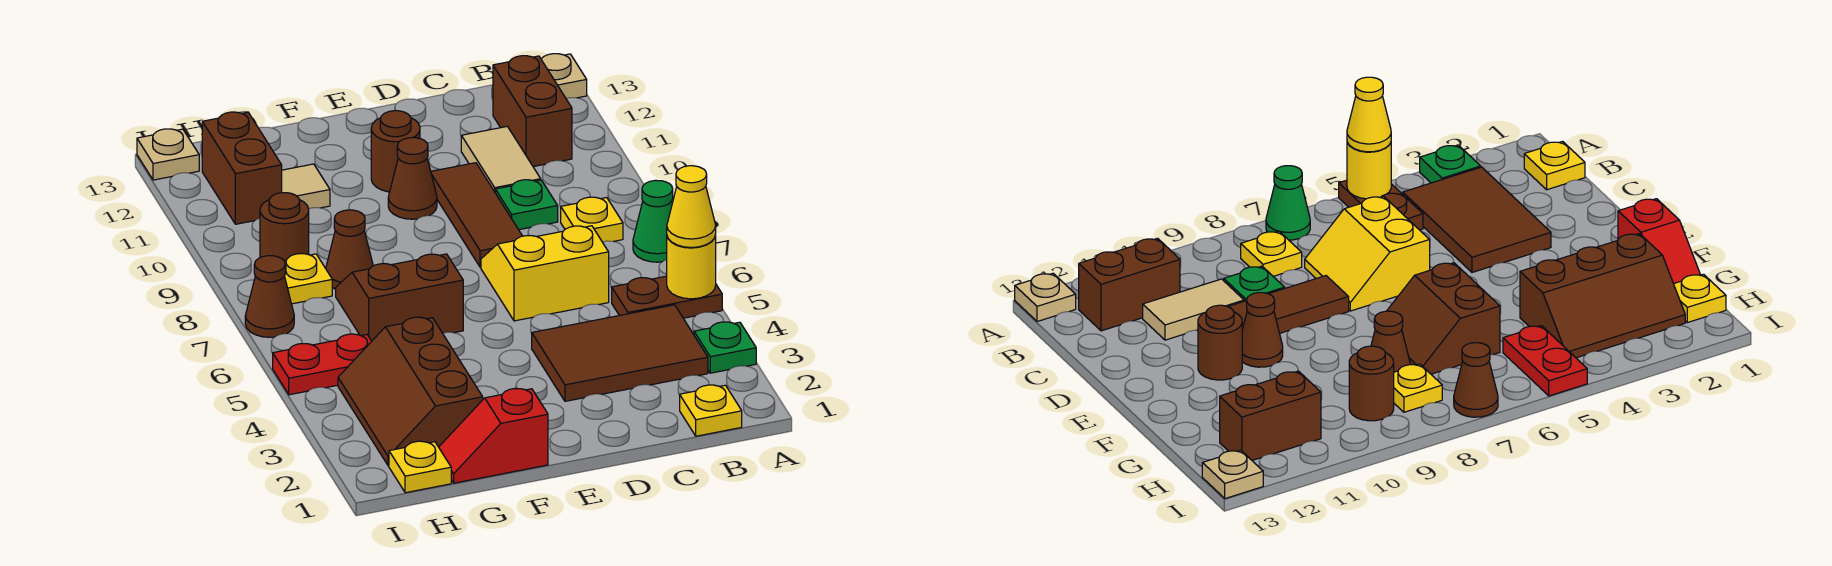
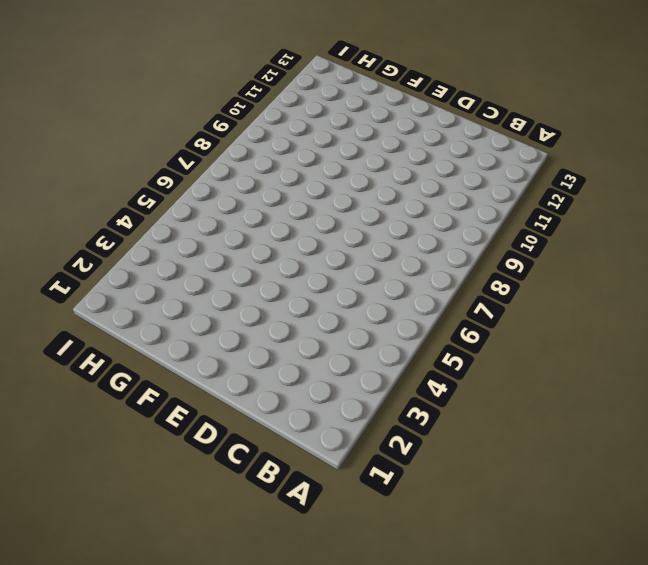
none -> green 1x1 plate [694,322,756,373]
none -> brown 1x2 plate [612,276,722,318]
none -> green 1x1 cone [633,180,673,262]

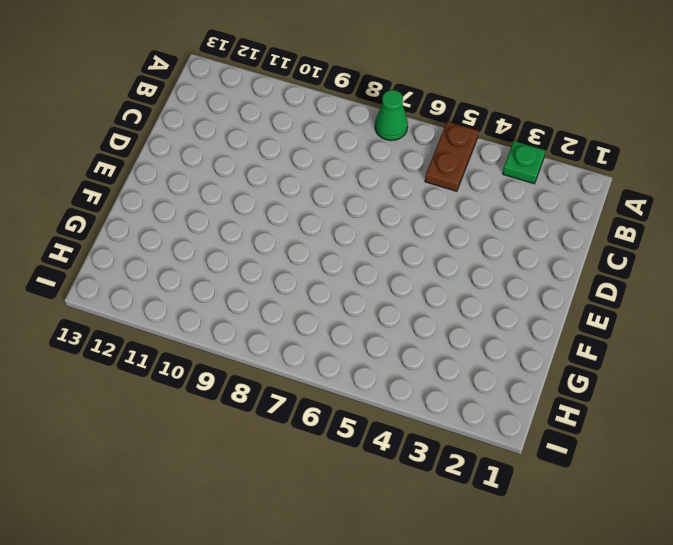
none -> tan 1x1 plate [541,54,587,98]
none -> yellow 1x1 plate [680,385,742,436]
none -> brown 2x3 tile [532,305,708,401]

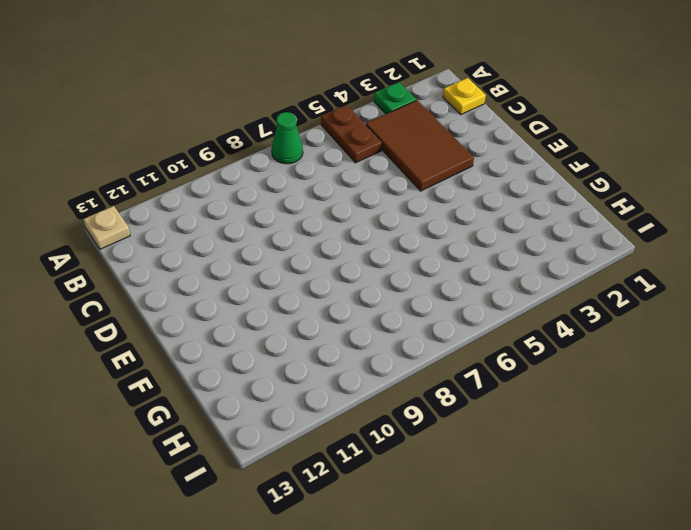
none -> yellow 1x1 plate [561,197,623,242]
none -> brown 1x2 brick [493,56,572,167]
none -> yellow 2x2 slope [481,226,609,321]

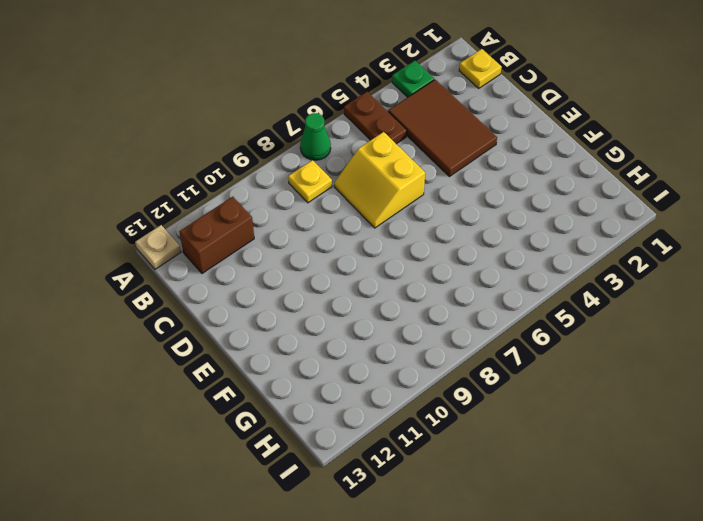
none -> green 1x1 plate [495,180,558,230]
none -> tan 1x2 tile [461,126,541,192]
none -> brown 1x3 tile [431,163,522,267]

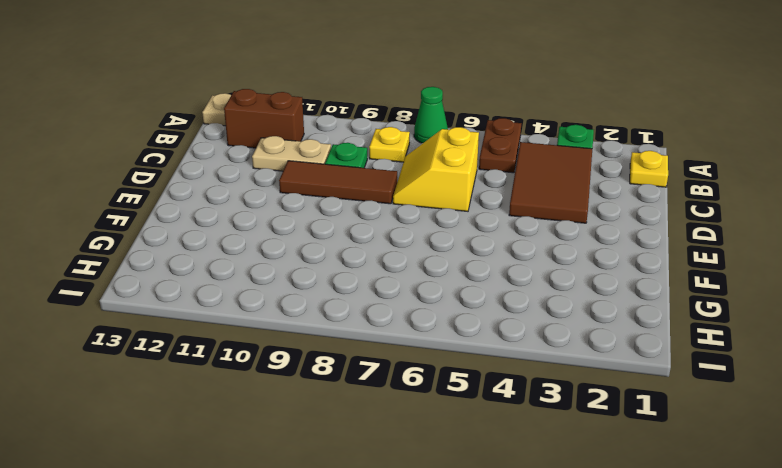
tan 1x2 plate [252,136,331,171] -> tan 1x2 tile [461,126,541,192]
none -> brown 1x1 cone [388,138,437,219]
none -> brown 1x1 round brick [371,111,420,192]
none -> red 1x2 slope [439,388,548,483]

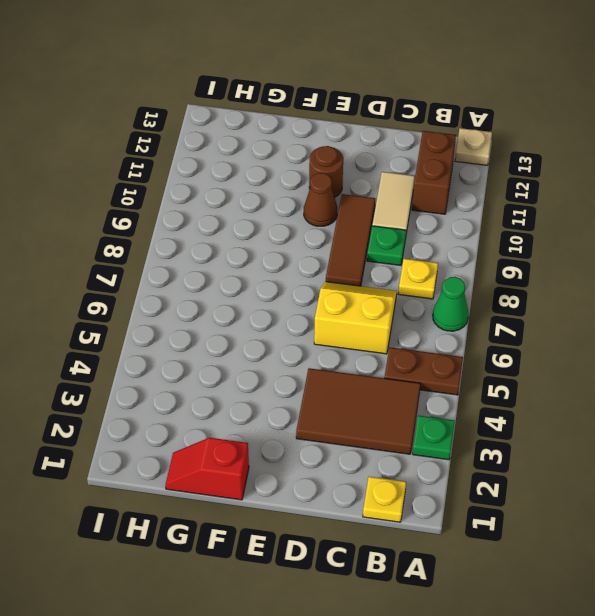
none -> brown 2x2 slope [336,254,463,341]
none -> brown 2x3 slope [338,317,483,466]
none -> brown 1x1 cone [326,210,373,289]

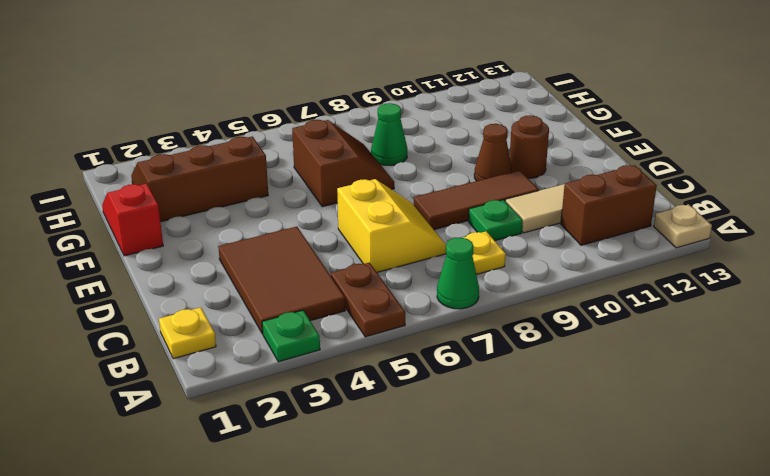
green 1x1 cone [371,103,407,165] -> brown 1x1 cone [326,210,373,289]
none -> tan 1x1 tile [282,164,330,209]
none -> yellow 1x1 plate [389,441,451,493]
none -> red 1x2 plate [273,334,372,395]

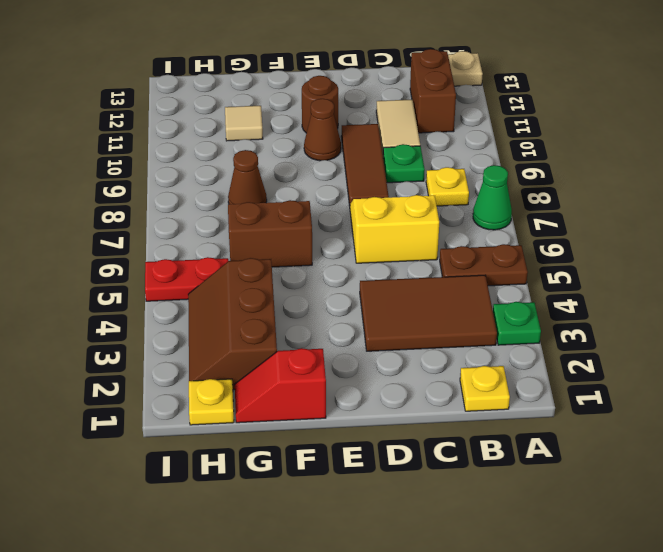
none -> yellow 1x1 plate [284,254,332,304]
none -> brown 1x1 round brick [260,193,309,260]
none -> brown 1x2 brick [202,112,282,224]

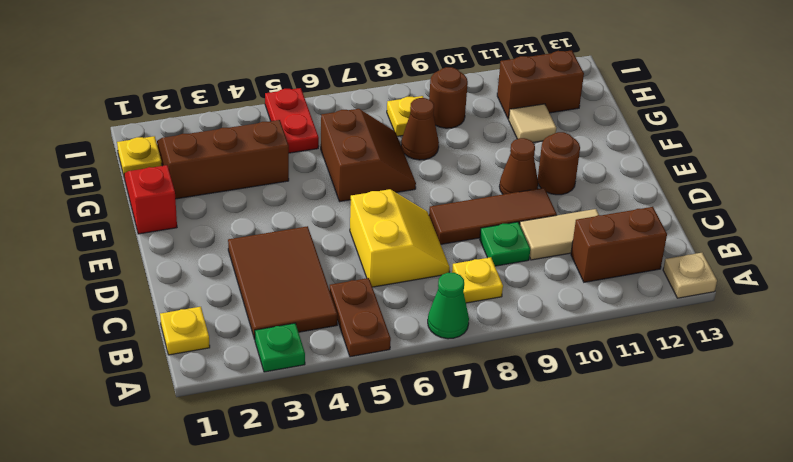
none -> brown 1x1 cone [245,256,294,337]
none -> tan 1x1 plate [137,129,199,180]
none -> yellow 1x1 round brick [667,235,716,299]

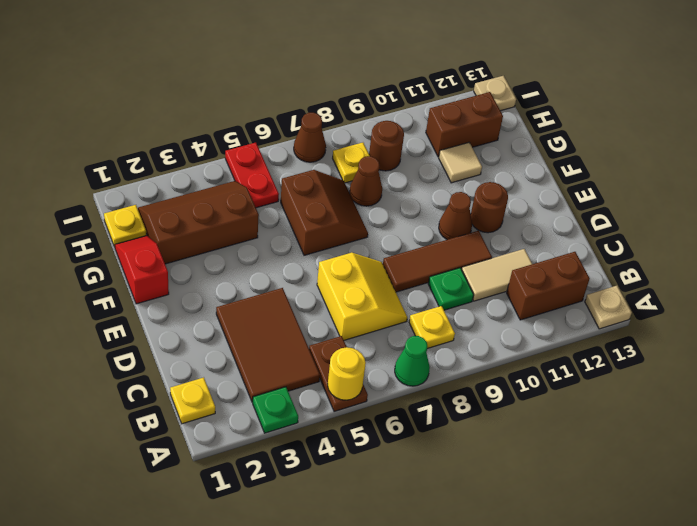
none -> yellow 1x1 cone [667,166,716,248]

